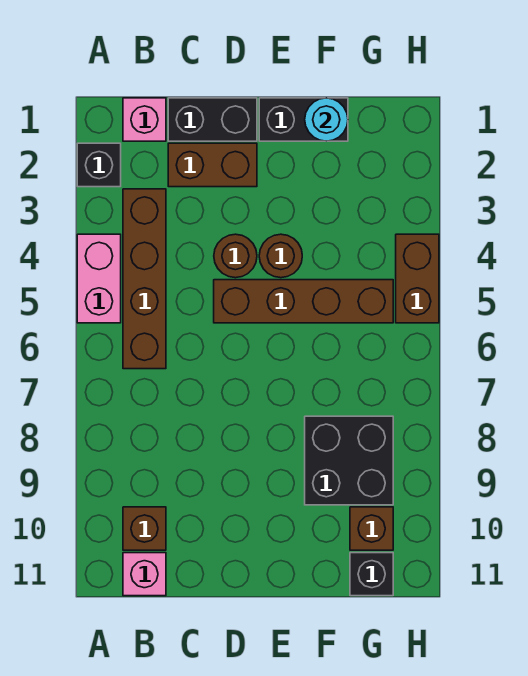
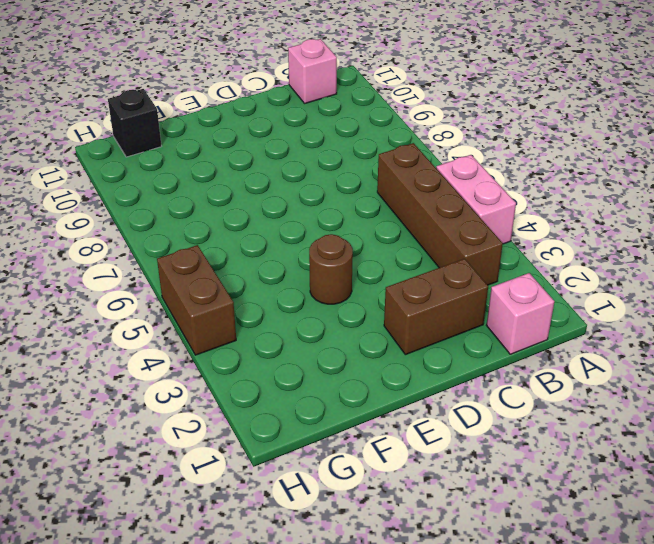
none -> black 1x1 brick [77,143,121,187]
none -> brown 1x1 brick [123,507,166,550]
none -> black 1x2 brick [168,98,257,141]

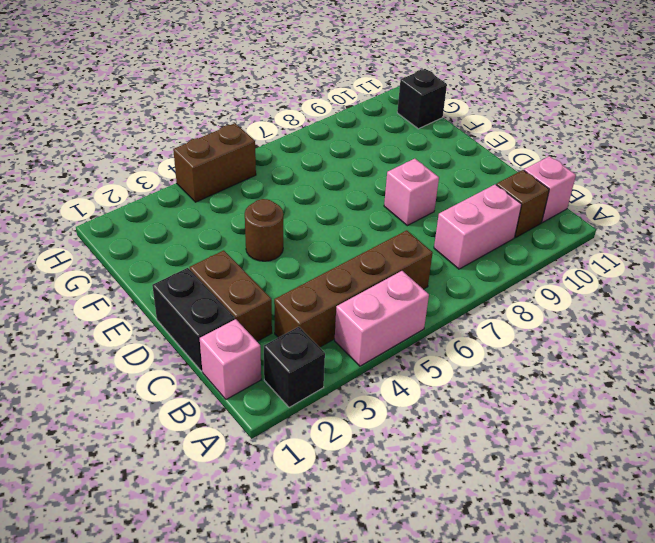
pink 1x2 brick [434,184,522,269] -> none
pink 1x1 brick [384,159,439,226] -> none
none -> brown 1x1 round brick [214,234,257,278]
none -> brown 1x4 brick [214,280,393,323]
none -> black 1x2 brick [259,98,348,141]

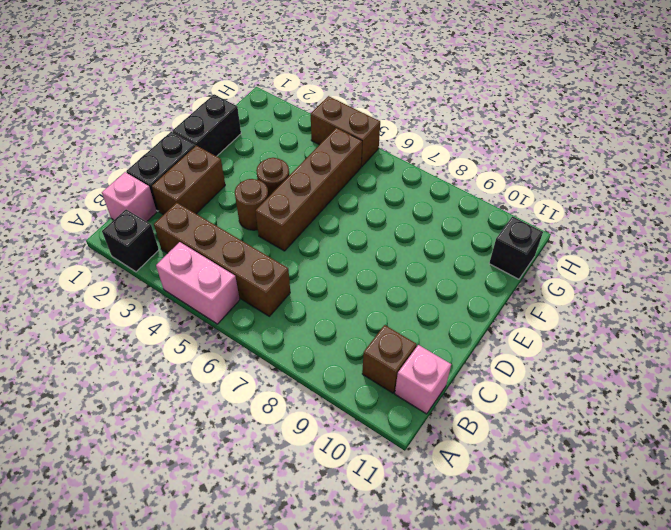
none -> black 2x2 brick [305,416,393,505]
none -> brown 1x1 brick [350,507,393,550]
none -> cyan 1x1 round brick [305,98,348,141]

